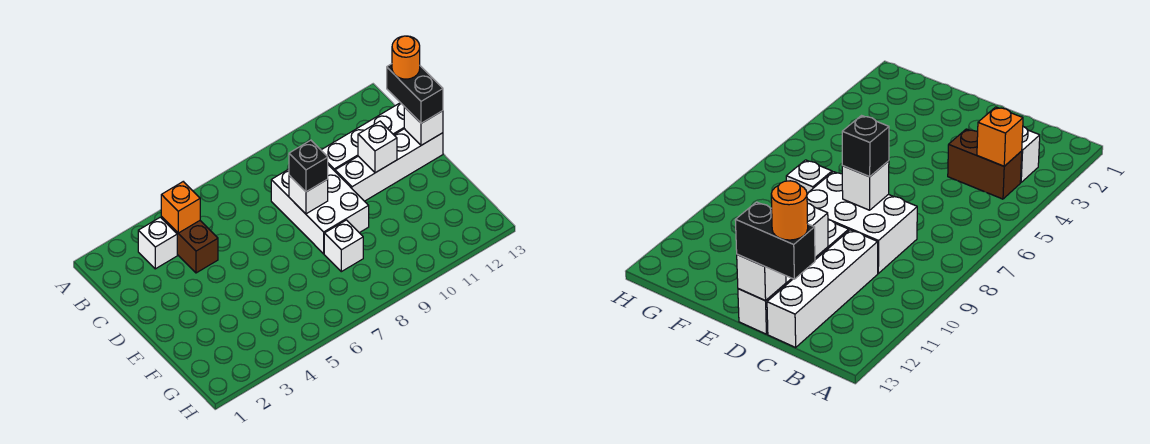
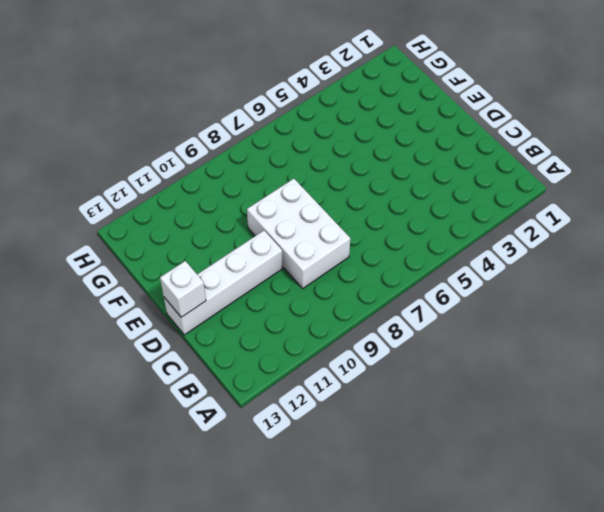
none -> white 1x1 brick [138,217,177,269]
none -> brown 1x2 brick [161,217,218,273]
none -> white 1x4 brick [321,103,404,171]

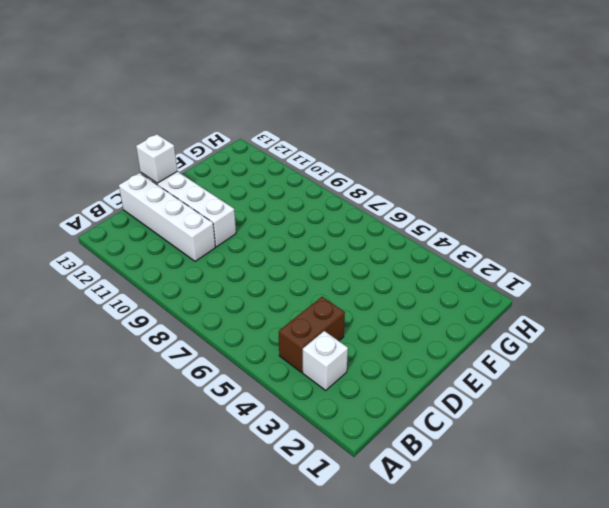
none -> white 2x3 brick [271,165,369,254]
none -> white 1x1 brick [324,220,363,272]
none -> orange 1x1 brick [161,182,200,233]

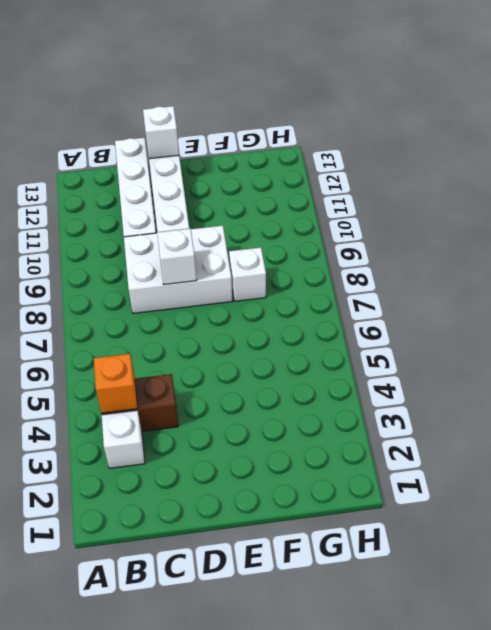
none -> white 1x1 brick [358,121,397,173]
none -> black 1x2 brick [387,64,443,123]
none -> black 1x1 brick [289,140,328,192]

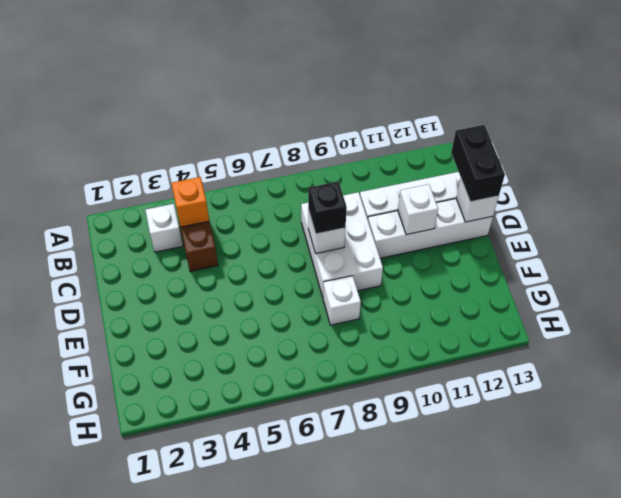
none -> orange 1x1 round brick [392,36,420,79]

